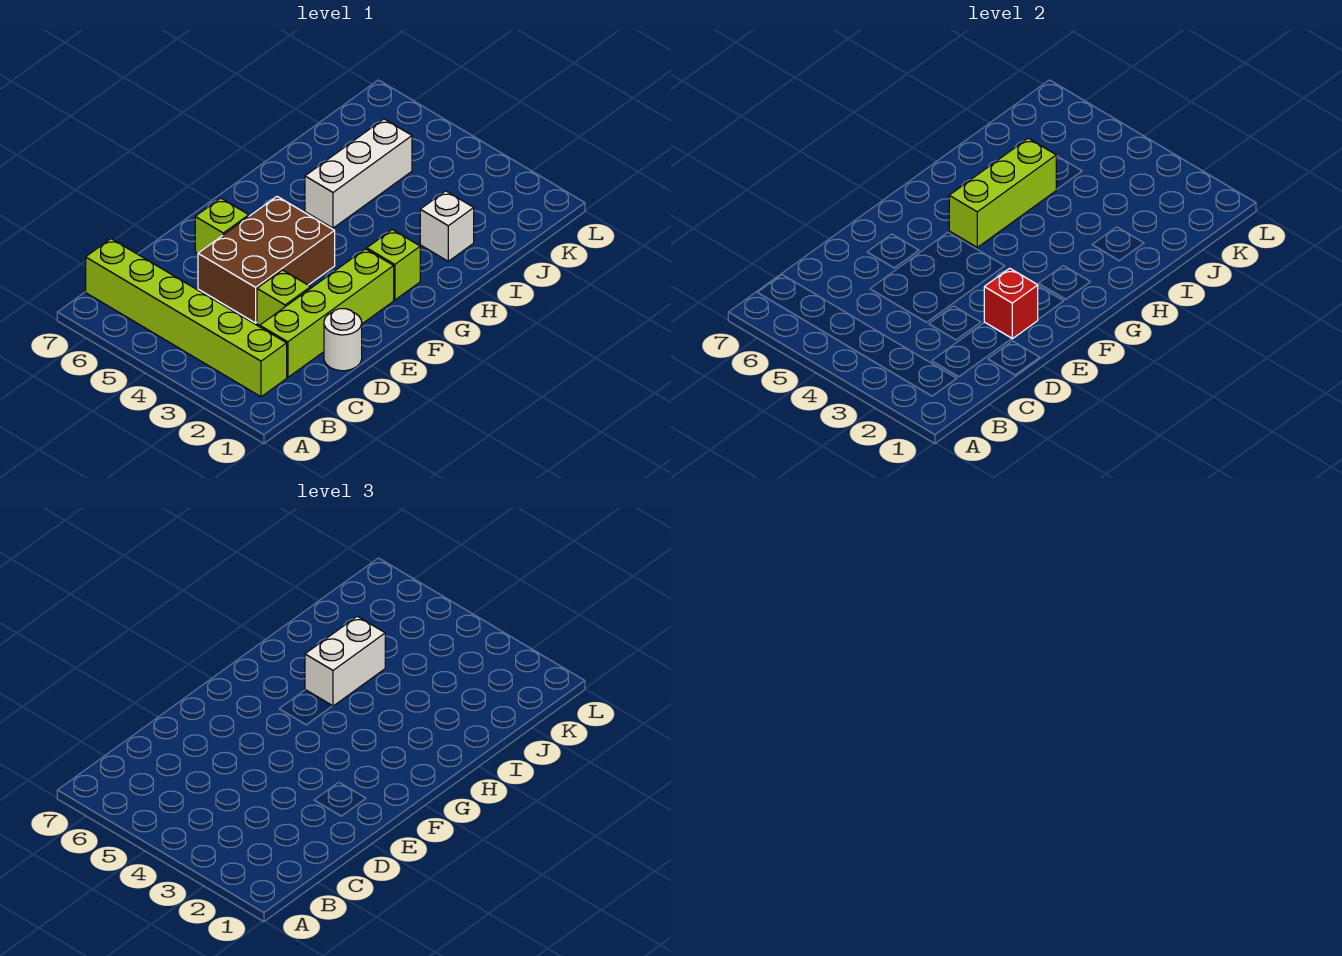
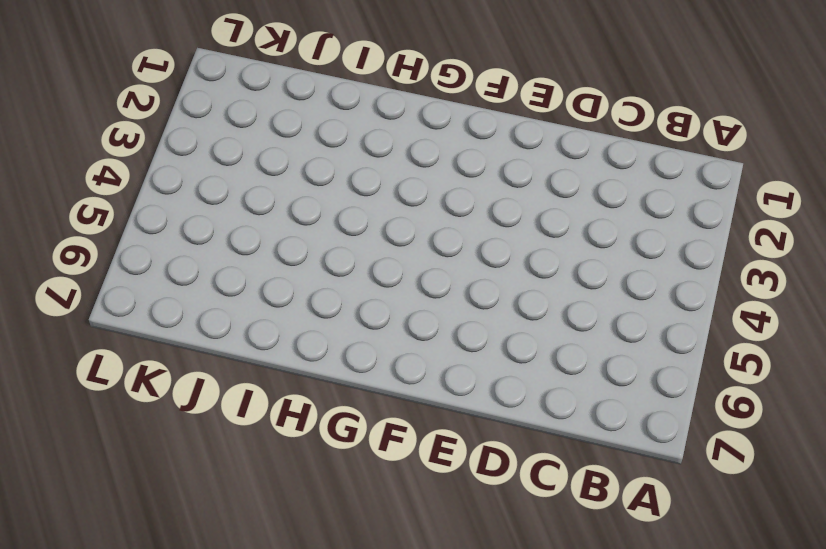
none -> lime 1x6 brick [86,239,287,397]
none -> lime 1x4 brick [260,249,394,377]
none -> white 1x1 round brick [324,309,362,371]

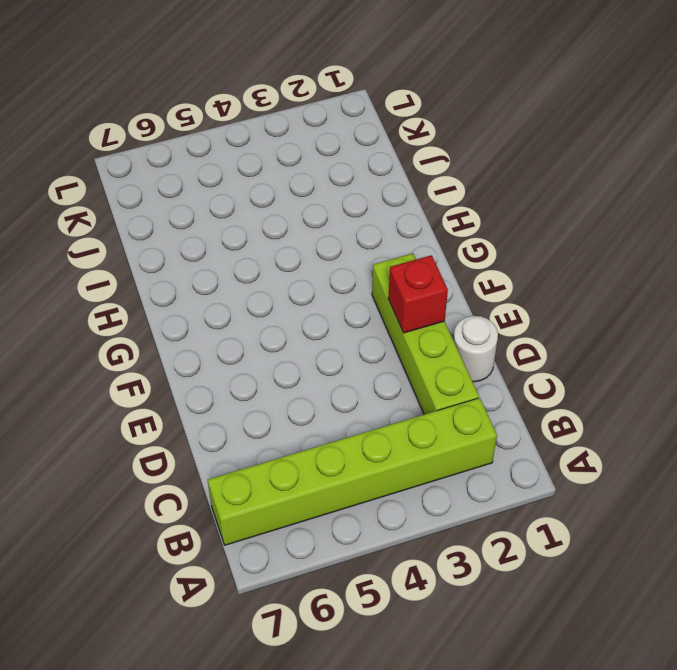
none -> lime 1x1 brick [257,270,311,326]
none -> brown 2x3 brick [198,197,335,323]
none -> lime 1x1 brick [195,198,249,253]

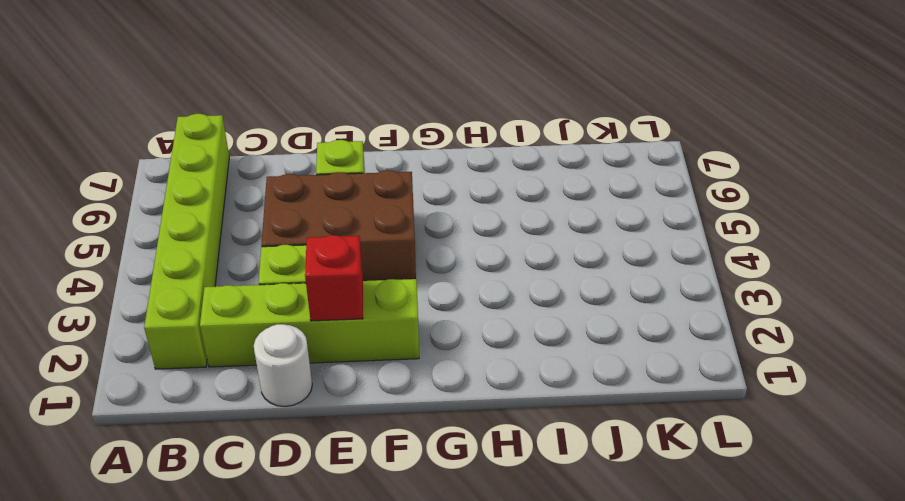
none -> lime 1x1 brick [367,230,420,300]
none -> white 1x3 brick [305,119,412,228]
none -> white 1x1 brick [420,191,474,261]

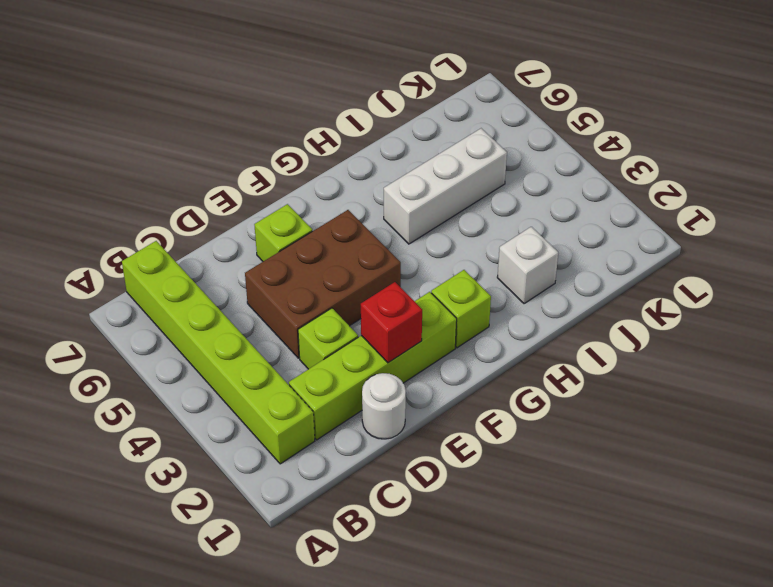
none -> lime 1x3 brick [949,138,1056,247]
none -> white 1x2 brick [305,616,385,706]

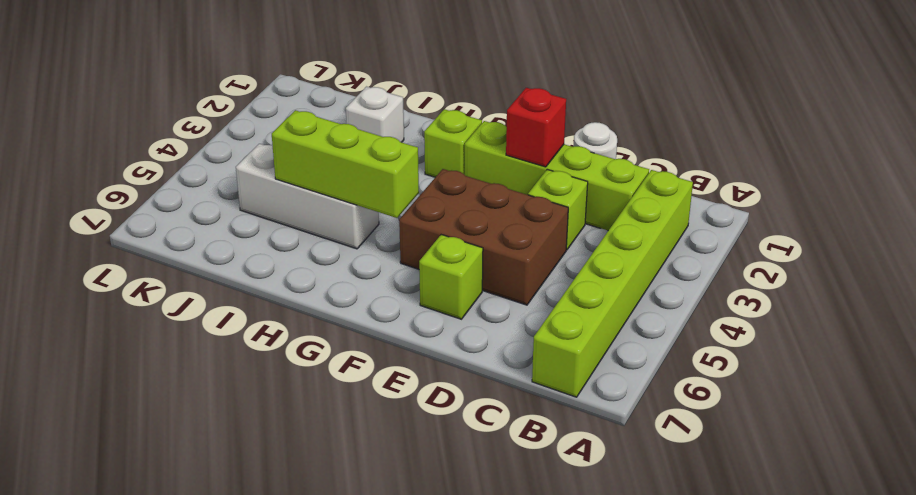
none -> white 1x2 brick [305,616,385,706]

